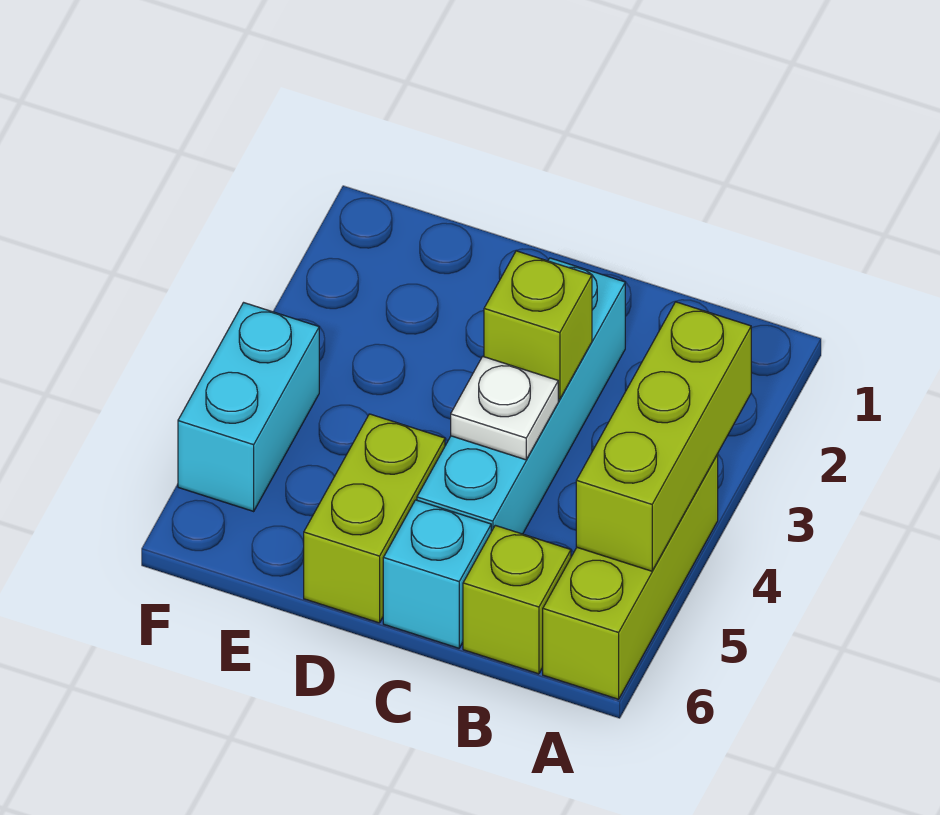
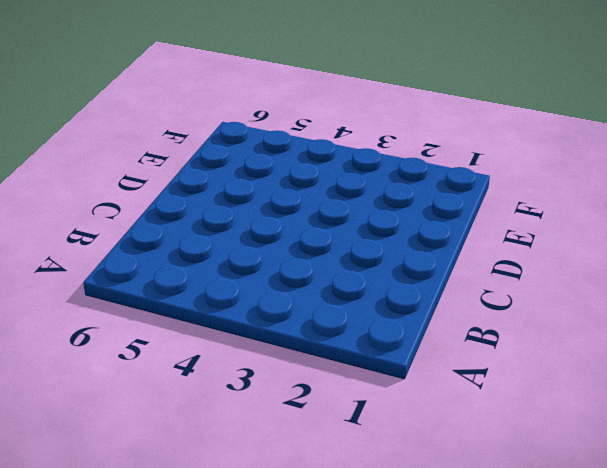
none -> lime 1x3 brick [543,455,718,699]
none -> lime 1x1 brick [463,525,571,674]

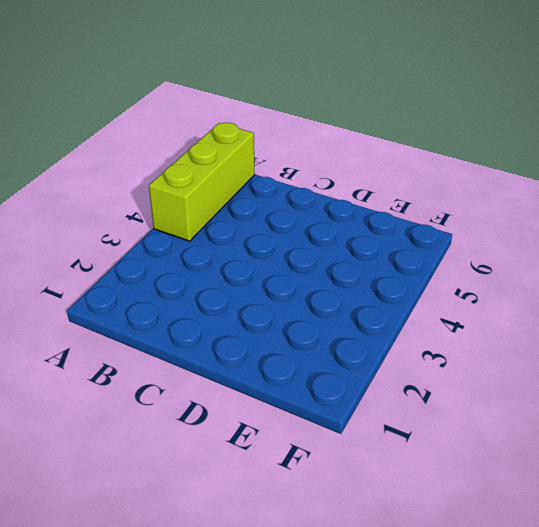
none -> lime 1x1 brick [463,525,571,674]
none -> cyan 1x4 brick [417,258,625,534]

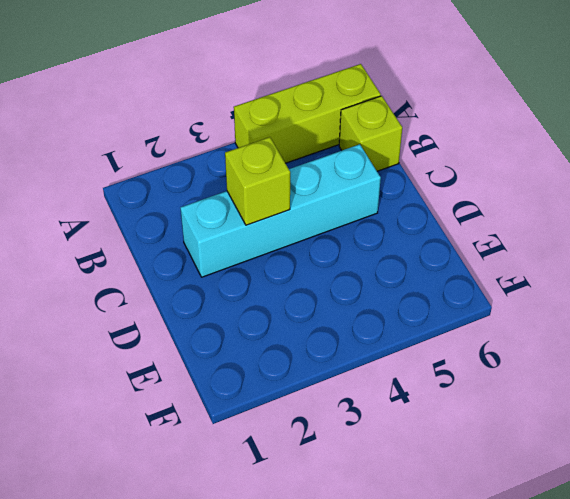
none -> cyan 1x1 brick [383,500,491,648]
none -> lime 1x2 brick [304,414,445,623]

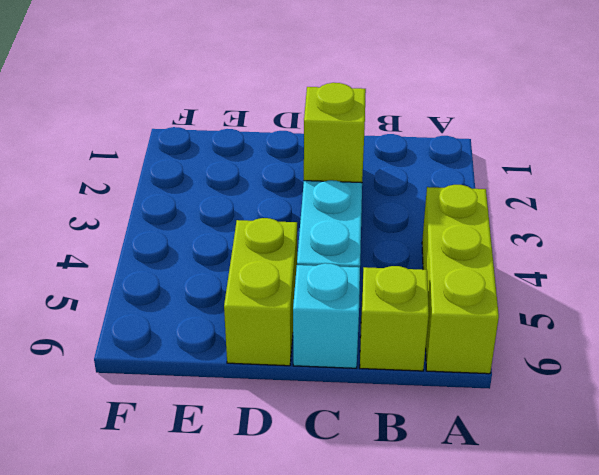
none -> cyan 1x2 brick [178,303,319,511]
none -> lime 1x3 brick [576,302,751,571]

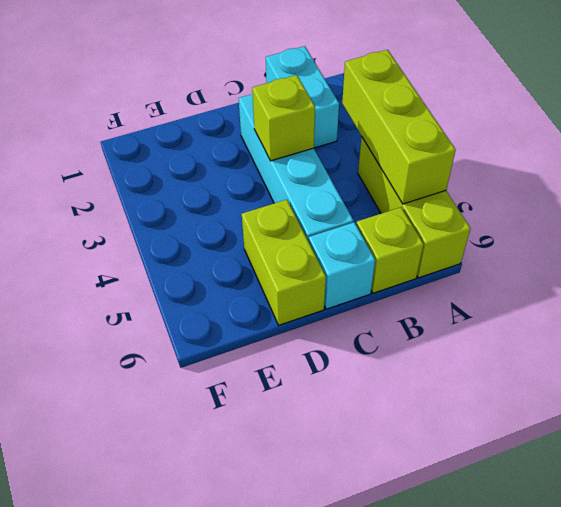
cyan 1x2 brick [266,46,339,148] -> cyan 1x2 brick moved to [178,303,319,511]
none -> white 1x1 plate [451,357,558,460]

